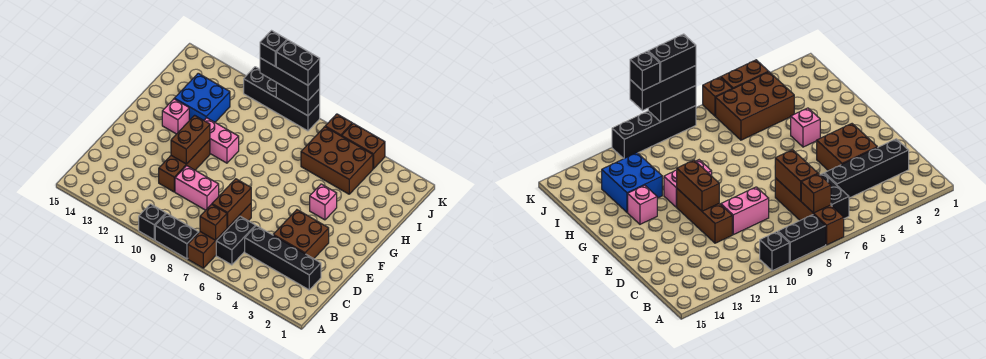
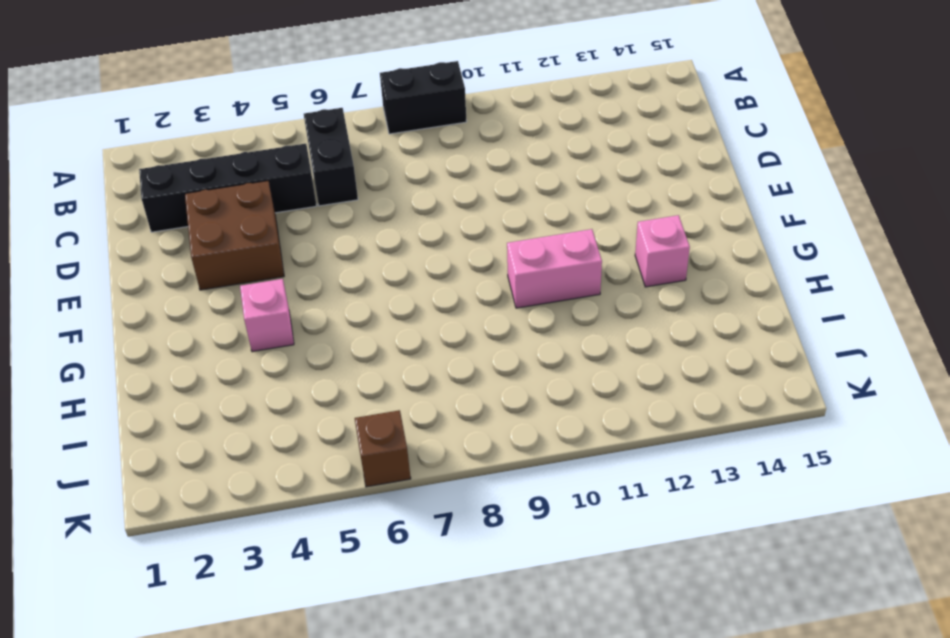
none -> brown 1x4 brick [188,204,251,268]
none -> black 1x1 brick [139,204,166,240]
none -> pink 1x2 brick [175,166,219,210]

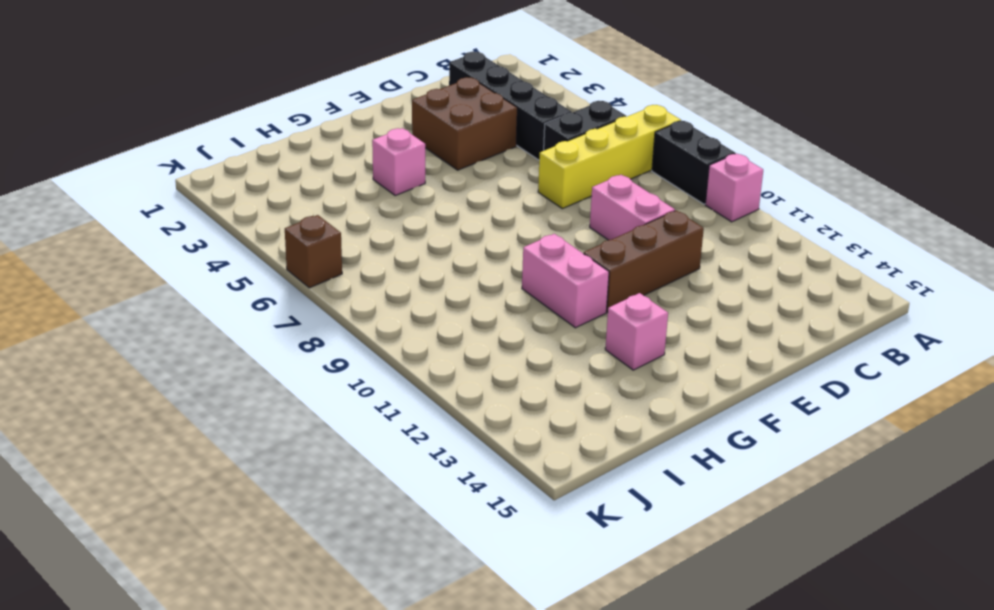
yellow 1x4 brick [538,105,681,209] -> brown 1x4 brick [188,204,251,268]
pink 1x1 brick [705,153,763,222] -> black 1x1 brick [139,204,166,240]
none -> blue 2x2 brick [174,73,230,122]
none -> brown 2x3 brick [301,127,373,194]
none -> brown 1x2 brick [342,123,385,169]

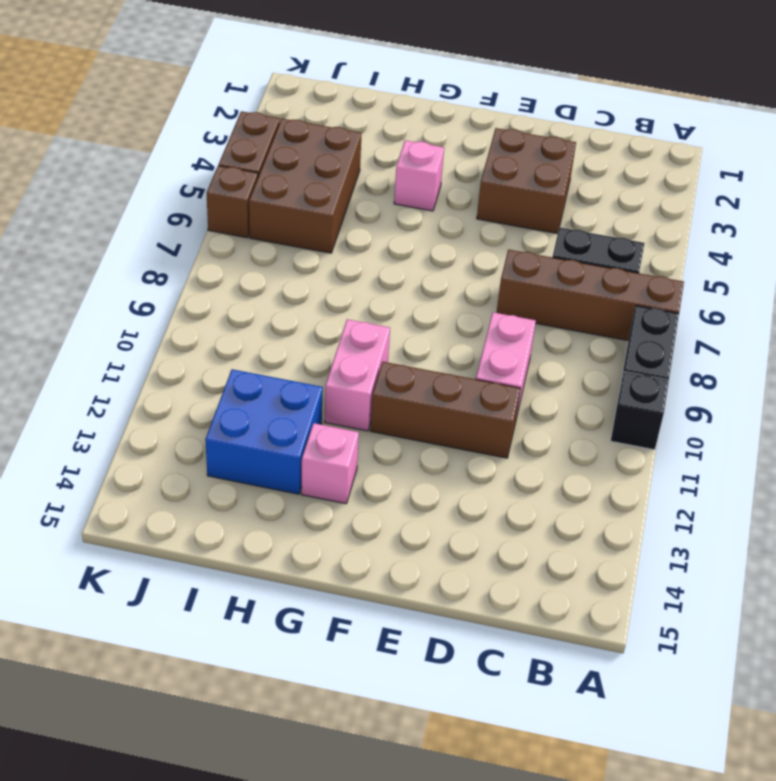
none -> black 1x4 brick [245,226,321,290]
none -> black 1x4 brick [244,67,320,131]
none -> brown 1x1 brick [200,204,227,240]

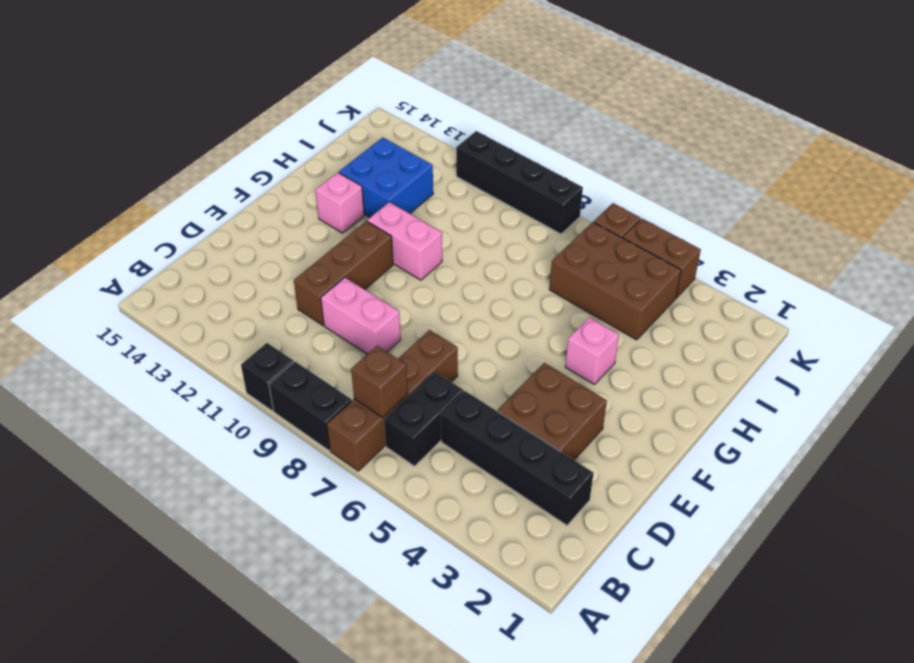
none -> brown 1x2 brick [212,179,251,227]
none -> brown 1x2 brick [171,115,210,164]
none -> black 1x2 brick [276,83,320,116]

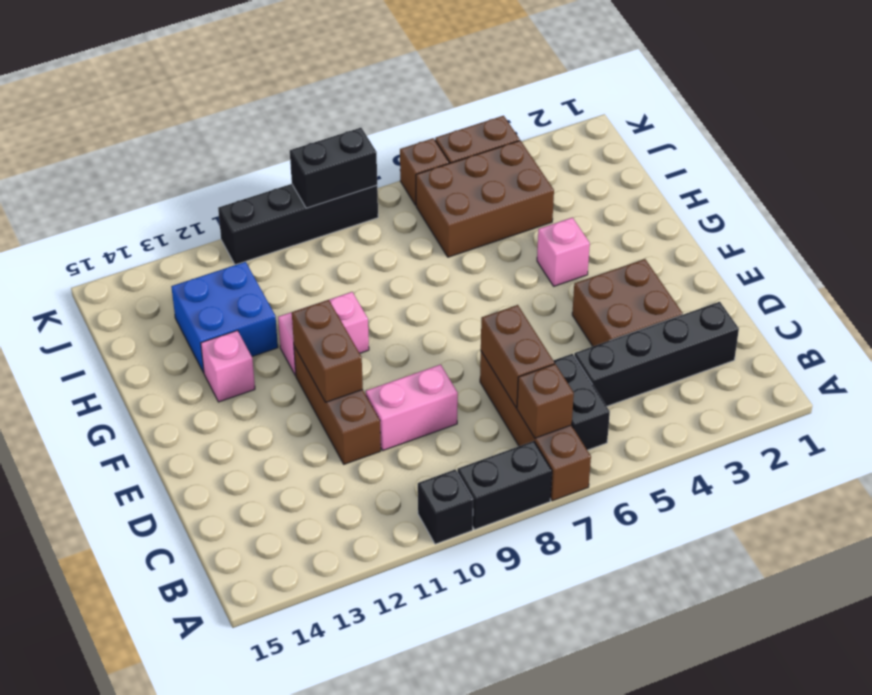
none -> black 1x3 brick [260,58,320,100]
none -> black 1x2 brick [276,40,320,85]
none -> black 1x1 brick [260,31,287,66]

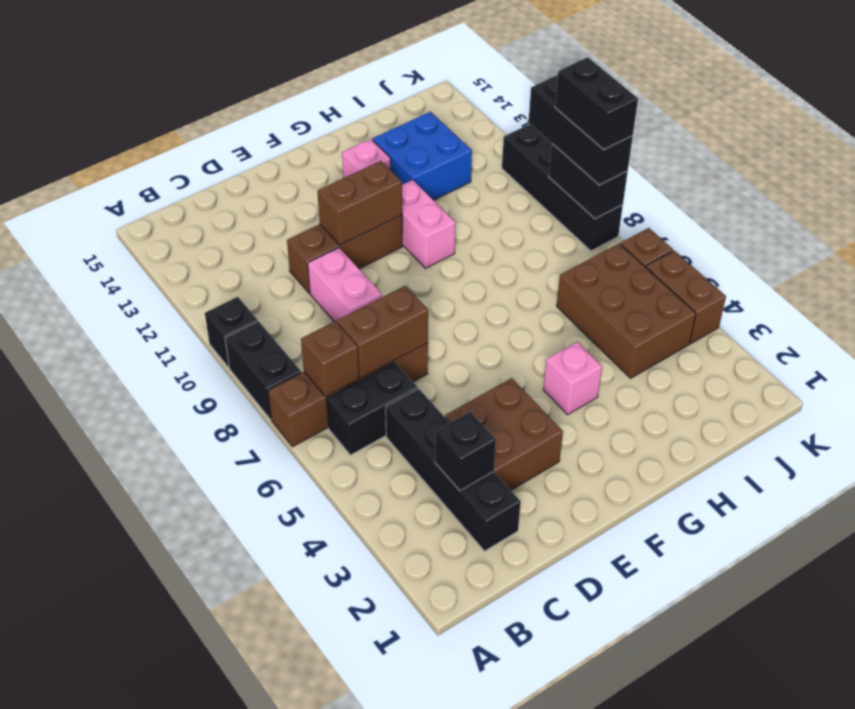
black 1x1 brick [435,412,496,491] -> black 1x1 brick moved to [260,31,287,66]

